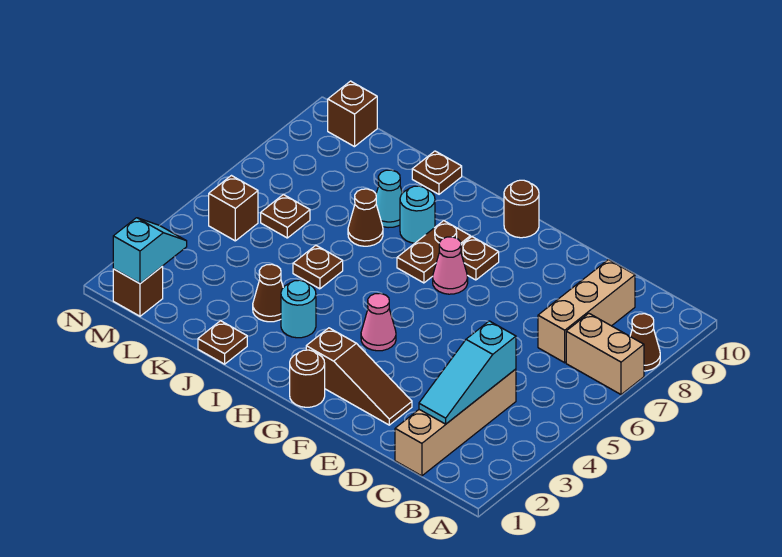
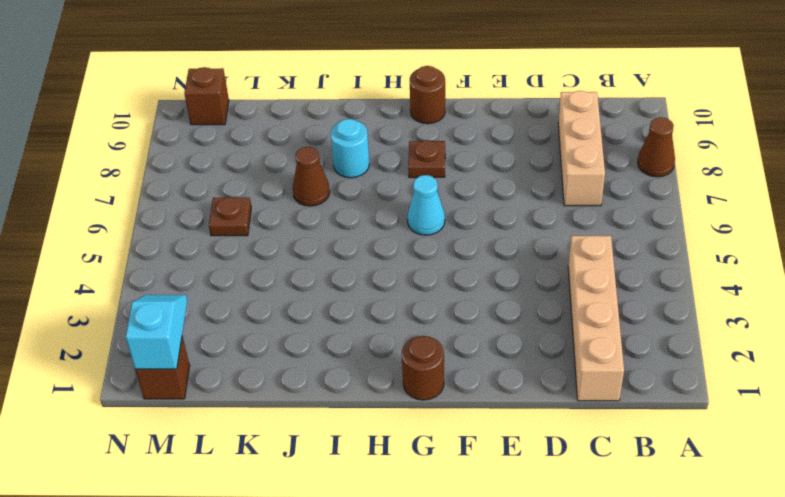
cyan 1x1 cone [407,175,445,235] -> cyan 1x1 cone moved to [376,170,402,228]
none -> tan 1x2 brick [566,313,644,395]
none -> brown 1x3 slope [306,328,412,425]
none -> pink 1x1 cone [361,293,396,351]

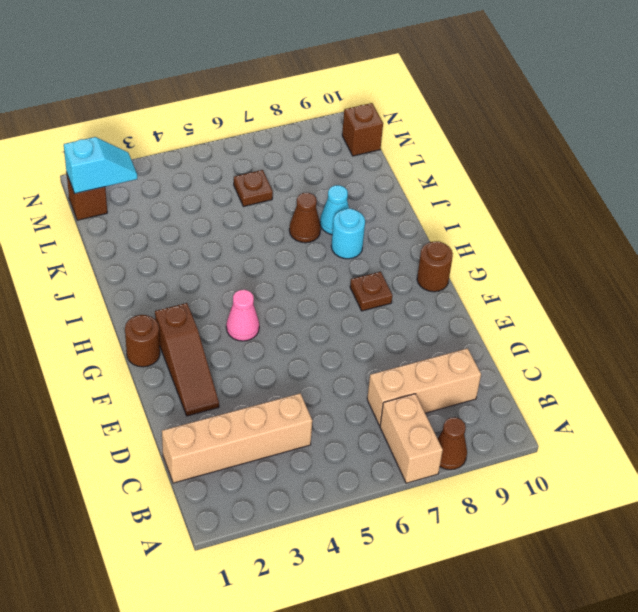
none -> pink 1x1 cone [433,237,468,294]
none -> brown 1x2 plate [397,221,470,283]
none -> cyan 1x1 round brick [281,280,316,338]

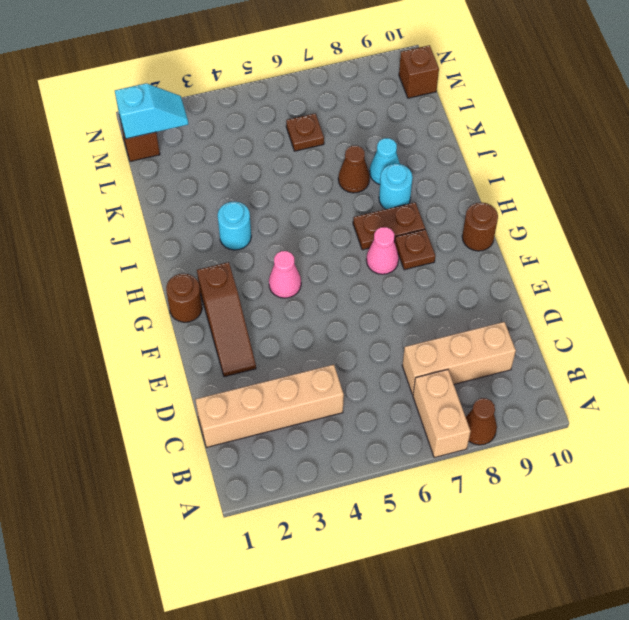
none -> brown 1x1 plate [198,321,247,364]
none -> brown 1x1 cone [253,264,283,322]
none -> brown 1x1 plate [293,245,343,289]

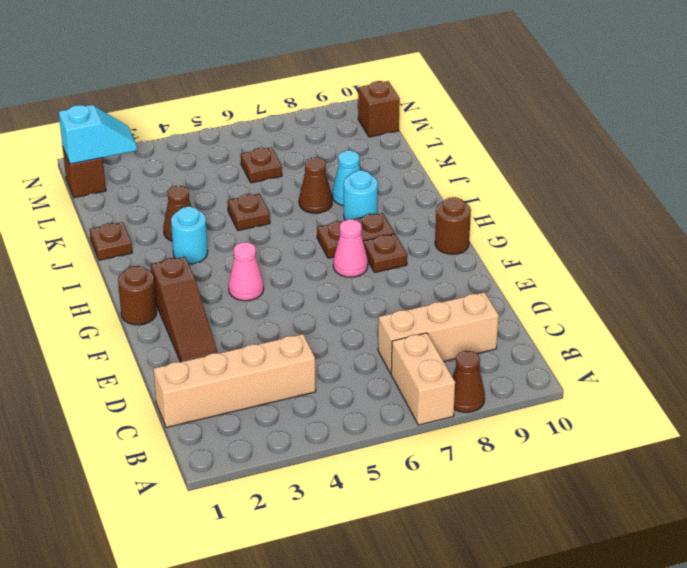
none -> brown 1x1 plate [412,151,462,194]
none -> brown 1x1 brick [209,176,258,241]
none -> cyan 1x3 slope [419,321,516,424]

